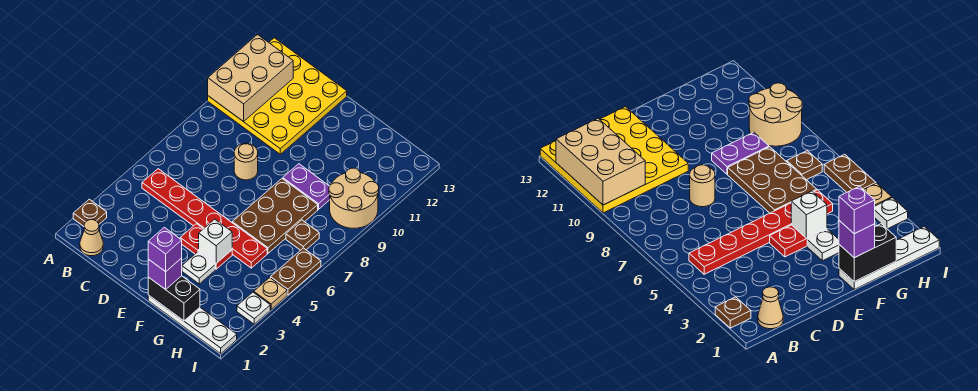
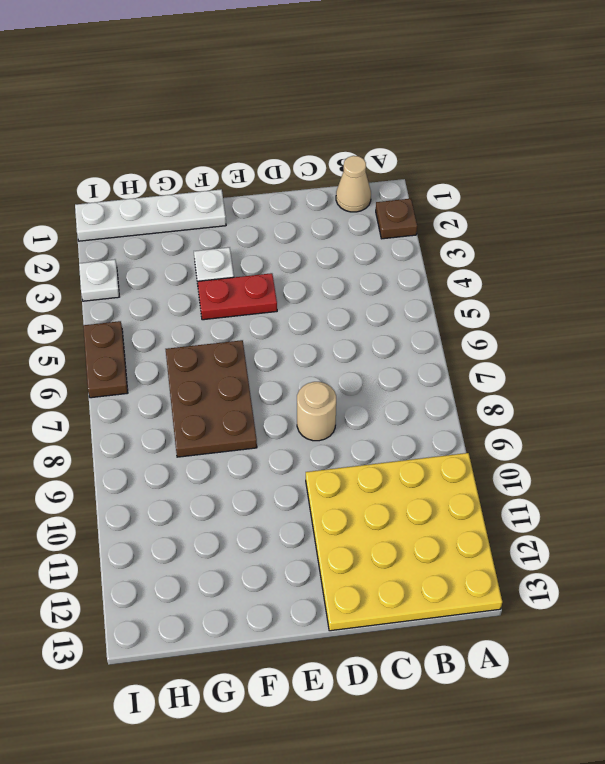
none -> red 1x6 plate [142,169,267,268]
none -> purple 1x2 plate [283,164,330,209]
none -> brown 1x1 plate [286,220,319,250]

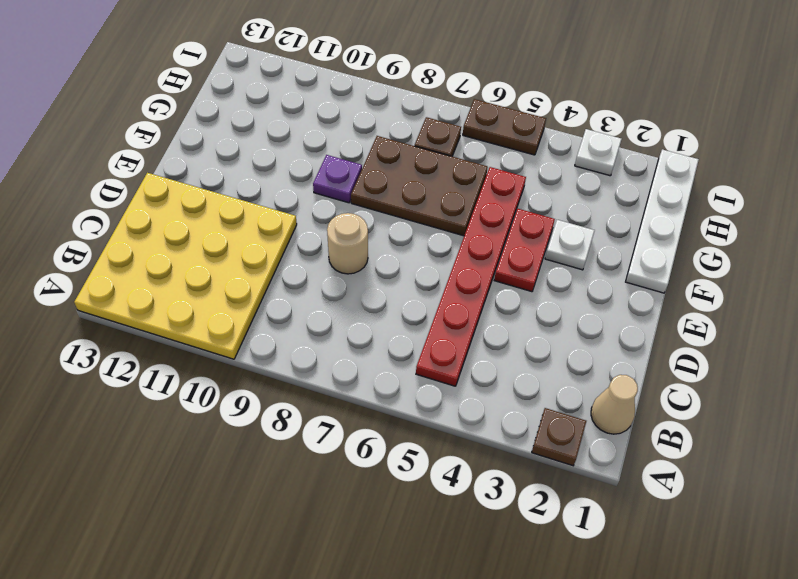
purple 1x1 plate [313,155,362,203] -> purple 1x2 plate [283,164,330,209]
none -> tan 2x2 round brick [329,168,379,228]
none -> tan 1x1 plate [254,278,287,310]
none -> tan 2x3 brick [208,35,293,122]

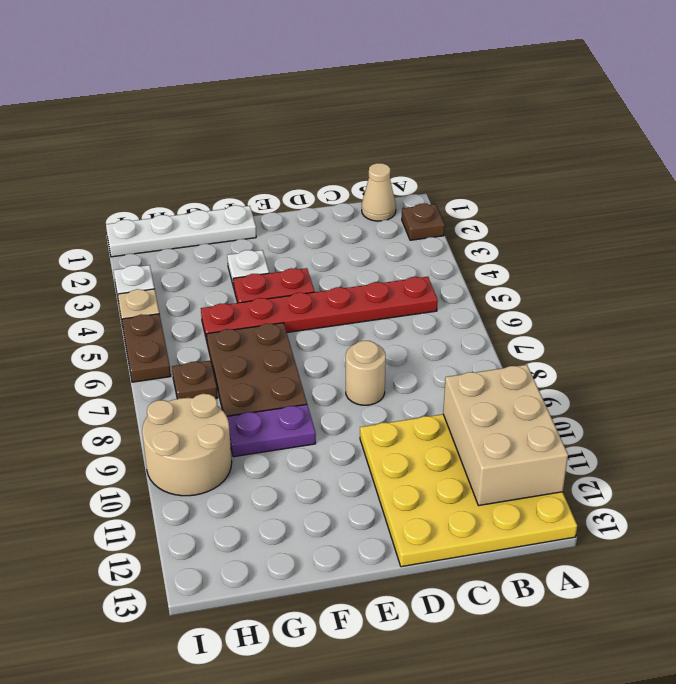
none -> black 1x2 brick [148,276,200,321]
none -> white 1x1 brick [199,219,232,263]
none -> purple 1x1 brick [148,258,182,290]

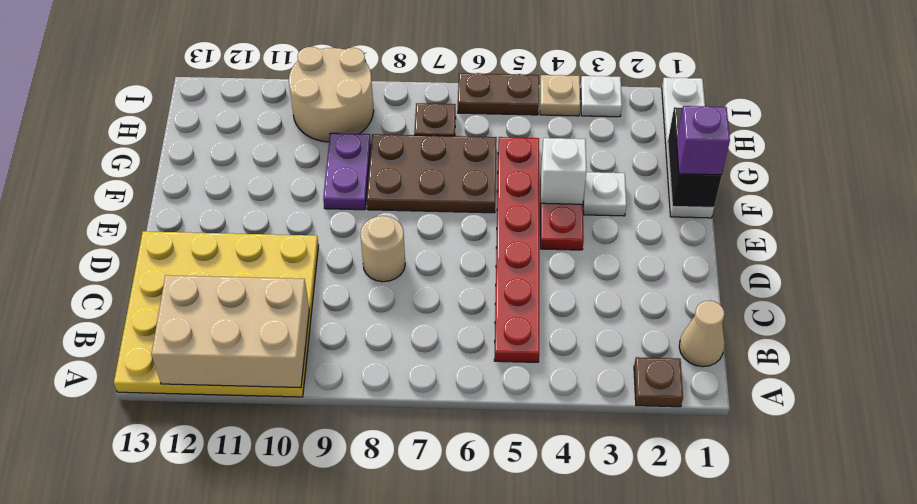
none -> purple 1x1 brick [148,227,182,272]

